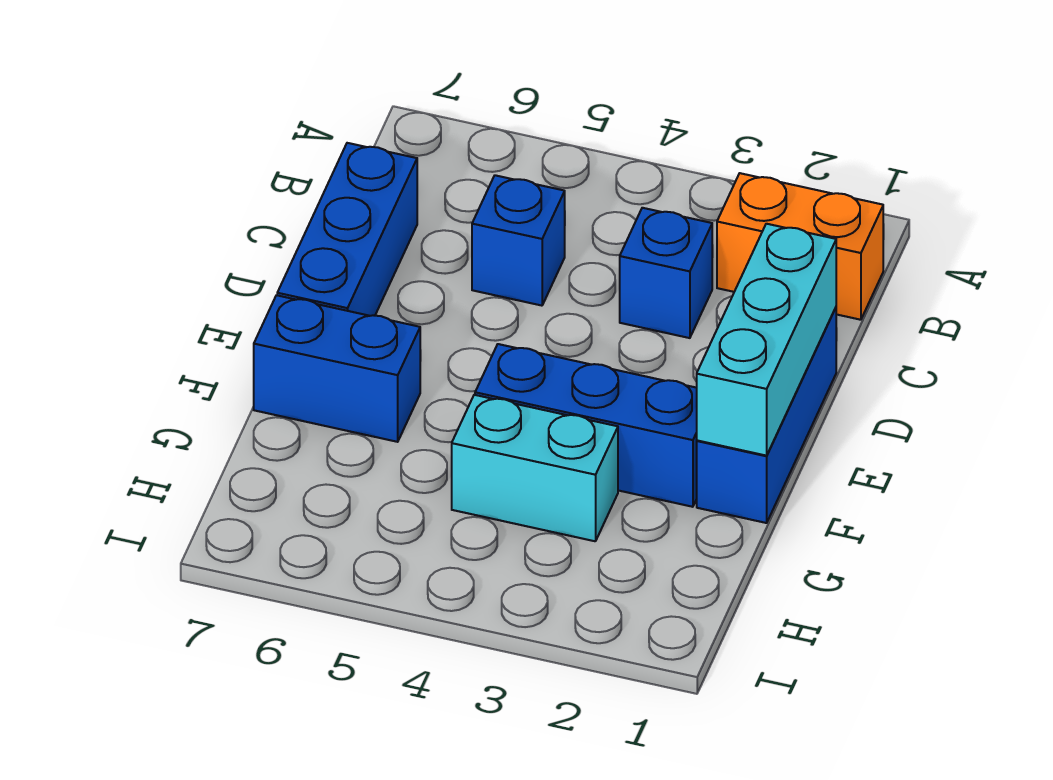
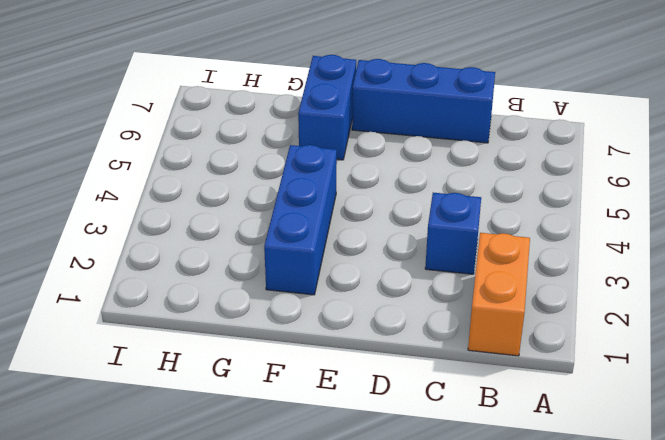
none -> blue 1x1 brick [472,175,565,306]
none -> blue 1x3 brick [697,308,836,523]

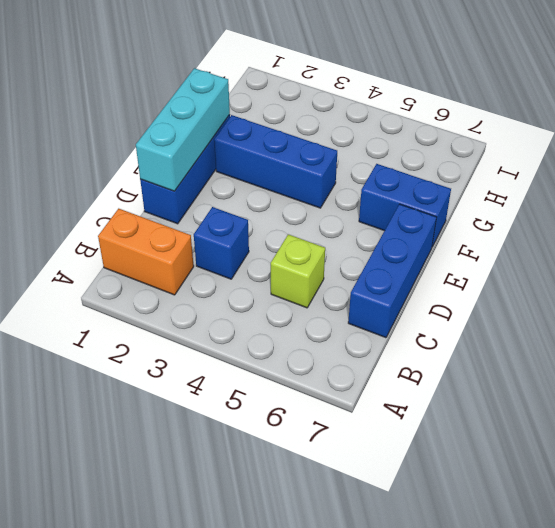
lime 1x1 brick [271,234,325,308] -> blue 1x1 brick [472,175,565,306]
none -> cyan 1x2 brick [452,395,618,541]

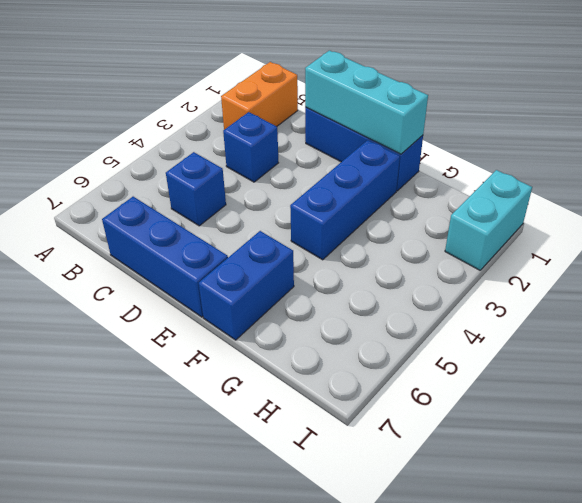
cyan 1x2 brick [445,170,532,270] -> cyan 1x2 brick moved to [452,395,618,541]

